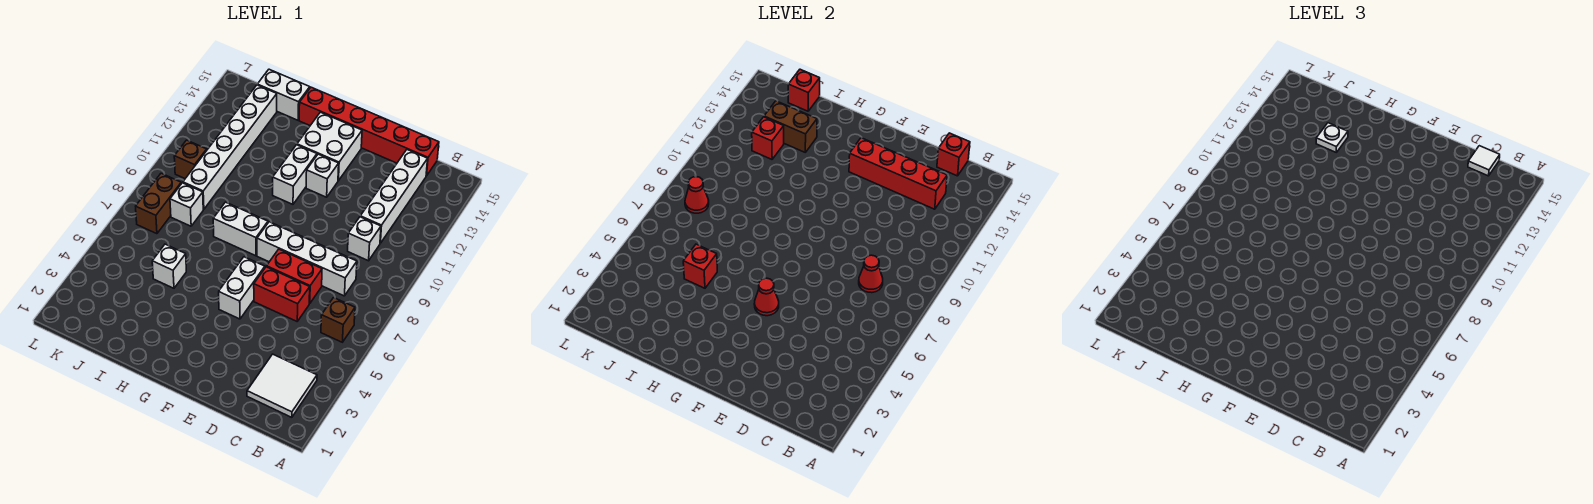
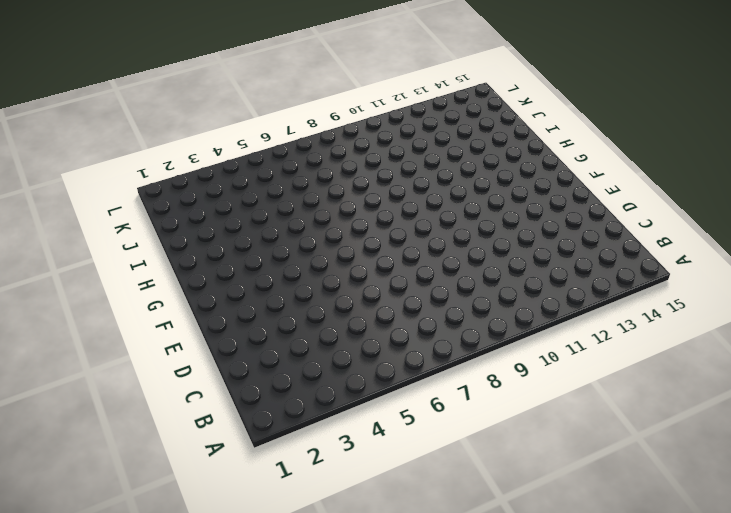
none -> white 2x2 tile [247,354,317,417]
none -> brown 1x1 brick [321,298,355,342]
none -> white 1x4 brick [257,222,357,296]
none -> white 1x1 brick [348,217,381,261]

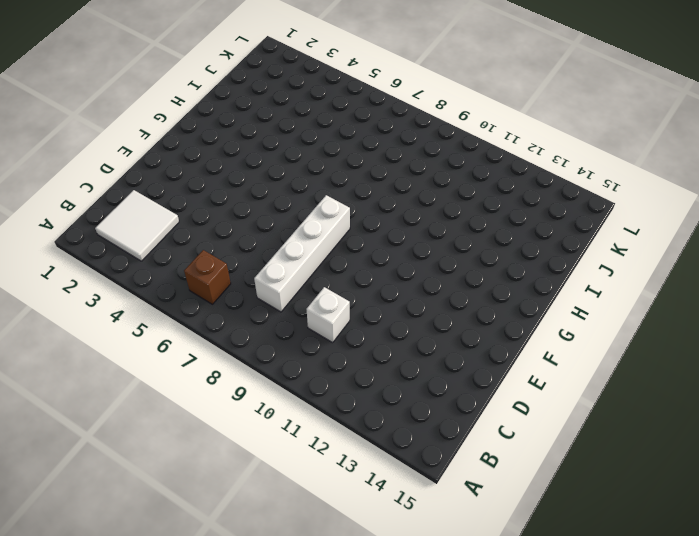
none -> white 1x4 brick [360,150,428,243]
none -> red 1x6 brick [299,87,439,176]
none -> red 1x2 brick [254,267,310,321]
none -> red 1x2 brick [267,249,322,304]

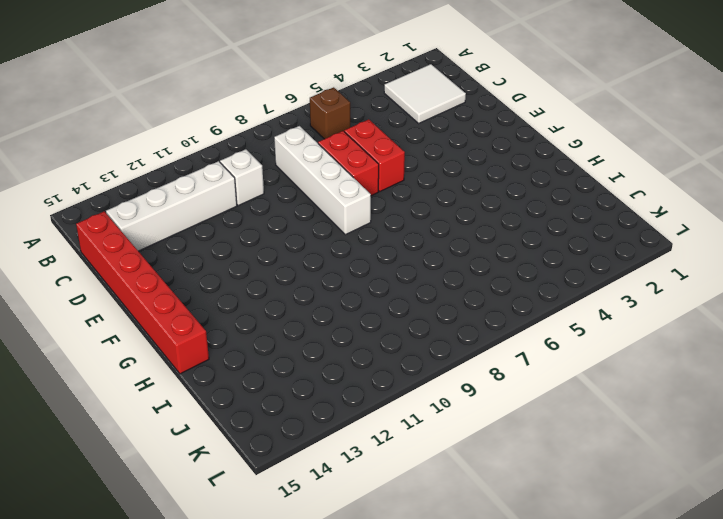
none -> white 1x2 brick [219,257,265,319]
none -> white 1x1 brick [306,154,339,197]
none -> white 2x2 brick [297,112,362,181]
none -> white 1x2 brick [213,202,268,256]

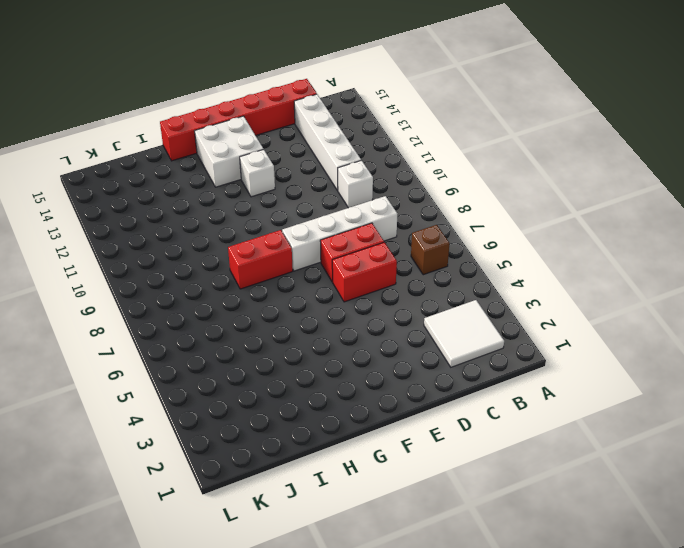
red 1x2 brick [228,230,293,289] -> white 1x2 brick [213,202,268,256]
none -> white 1x2 brick [219,257,265,319]
none -> white 1x2 brick [273,145,317,204]
none -> white 1x1 brick [152,244,186,288]
none -> white 1x2 brick [257,69,310,120]

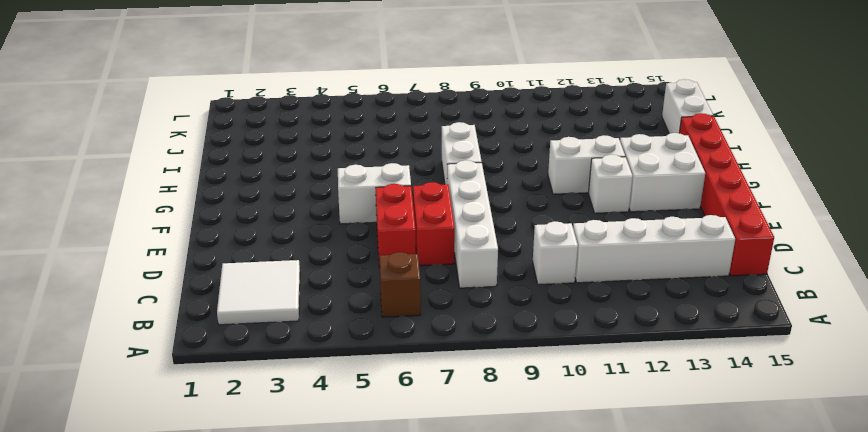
none -> white 1x1 brick [152,244,186,288]
none -> white 1x1 brick [170,183,203,226]
none -> white 1x6 brick [183,85,277,209]
none -> brown 1x2 brick [136,173,181,234]

